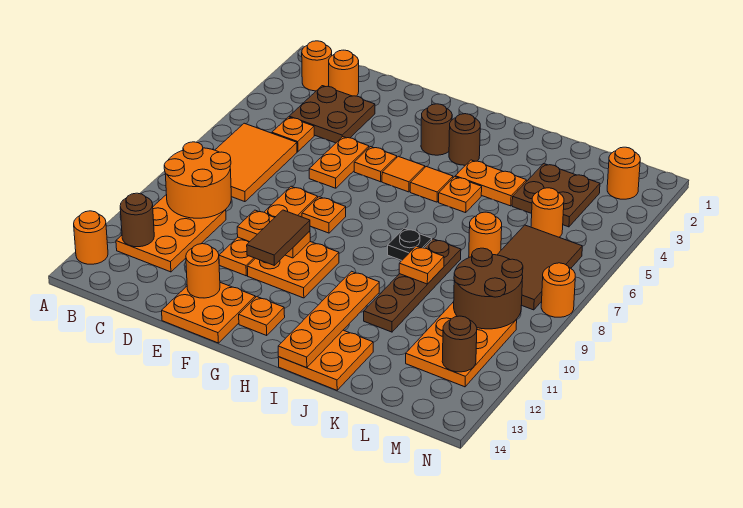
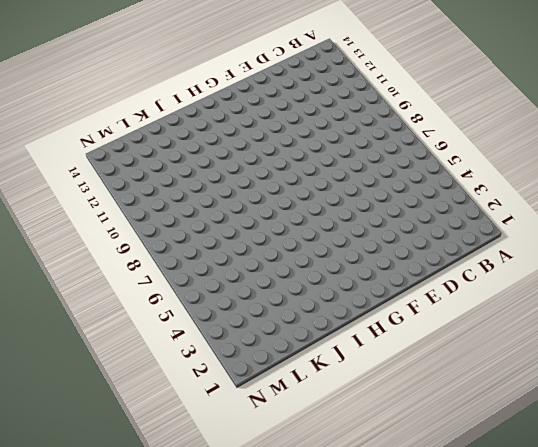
none -> orange 1x1 round brick [74,211,108,264]
none -> orange 1x1 round brick [302,41,332,91]
none -> orange 2x3 tile [215,123,297,202]
none -> orange 2x3 plate [116,195,226,272]

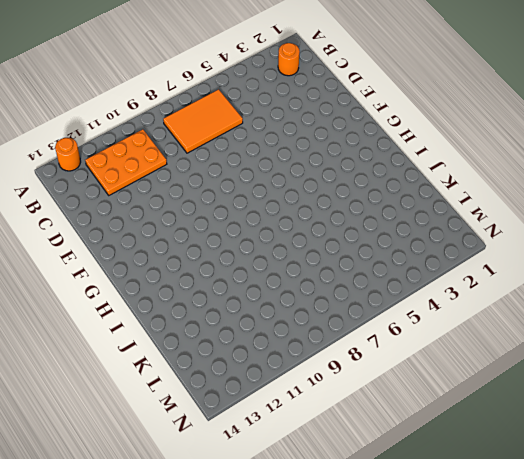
none -> orange 1x1 round brick [329,50,359,96]
none -> brown 2x2 plate [289,86,375,143]
none -> orange 1x1 plate [272,117,314,152]
none -> orange 1x2 plate [309,137,369,188]

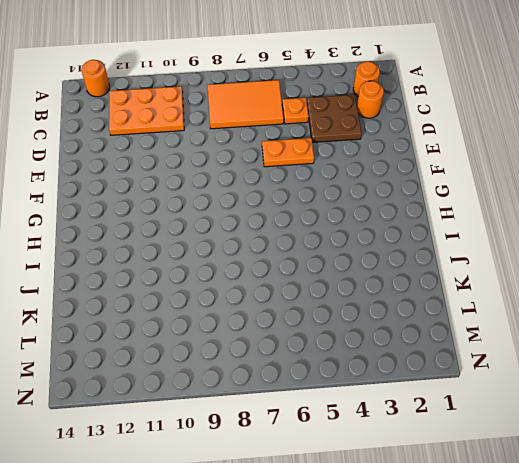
none -> orange 1x4 plate [219,186,318,276]
none -> orange 2x2 plate [162,282,255,343]
none -> orange 1x1 plate [354,147,397,182]
none -> orange 1x1 plate [302,197,346,233]

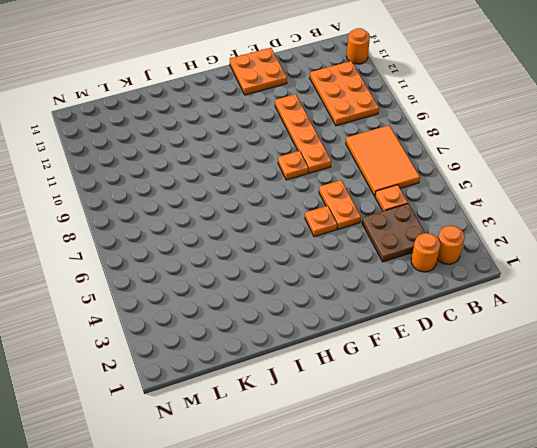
none -> orange 2x2 plate [247,242,339,298]
none -> brown 1x1 round brick [421,104,452,155]
none -> orange 1x1 tile [382,156,425,192]
none -> orange 1x1 plate [239,297,285,335]

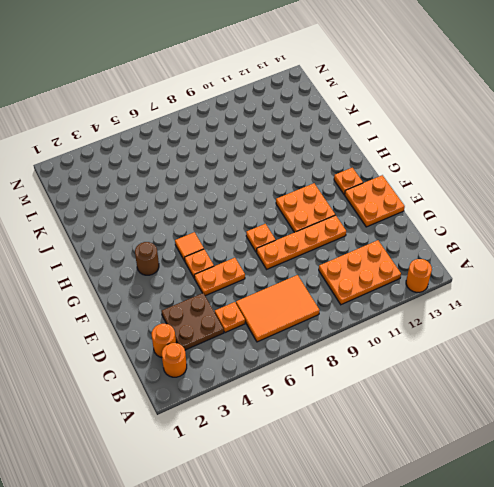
none -> brown 1x1 round brick [449,114,480,165]
none -> orange 1x1 tile [410,167,453,202]
none -> orange 1x2 plate [455,160,526,206]
none -> orange 1x1 plate [439,177,482,213]

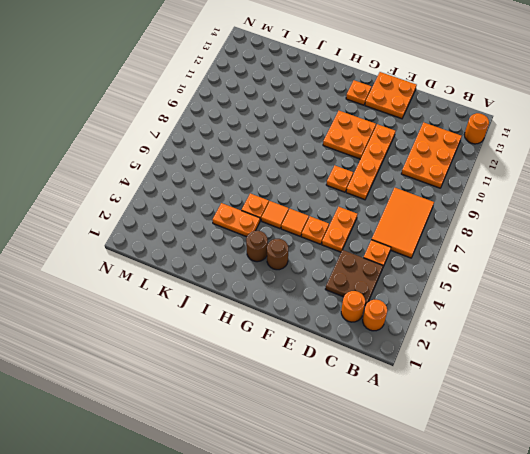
none -> black 1x1 plate [388,228,432,260]
none -> orange 2x2 plate [278,330,373,390]
none -> brown 1x4 plate [364,239,461,332]
none -> brown 2x2 plate [512,164,600,227]

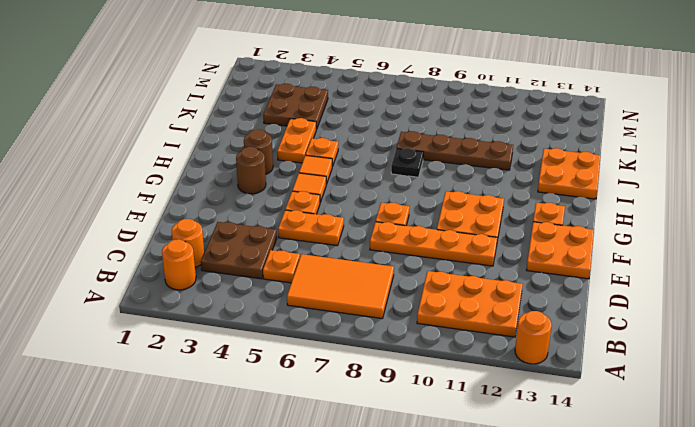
none -> orange 1x1 round brick [469,212,502,257]
none -> orange 1x1 round brick [531,188,564,237]
none -> brown 2x3 tile [497,225,582,310]
none -> orange 2x3 plate [406,302,517,387]

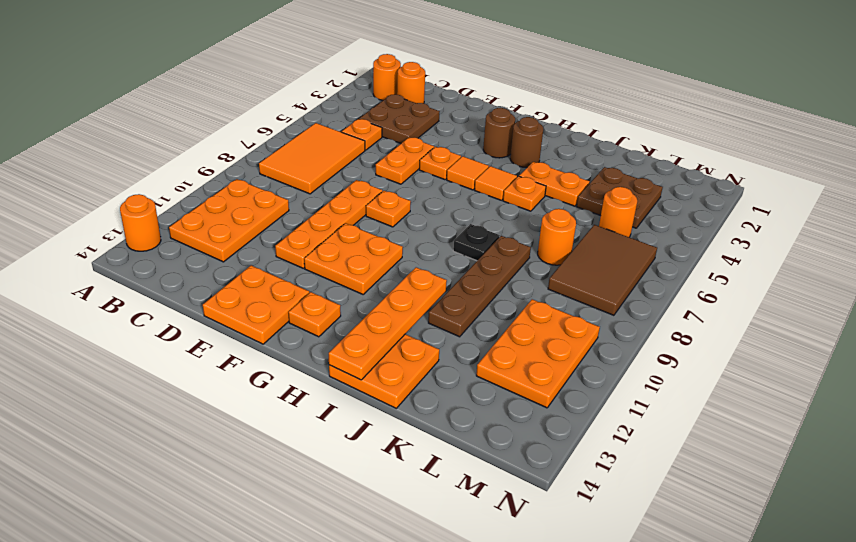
none -> orange 1x1 round brick [607,147,640,199]
none -> orange 1x1 round brick [541,263,575,317]
none -> orange 2x2 round brick [164,142,231,218]
none -> brown 1x1 round brick [120,193,154,247]

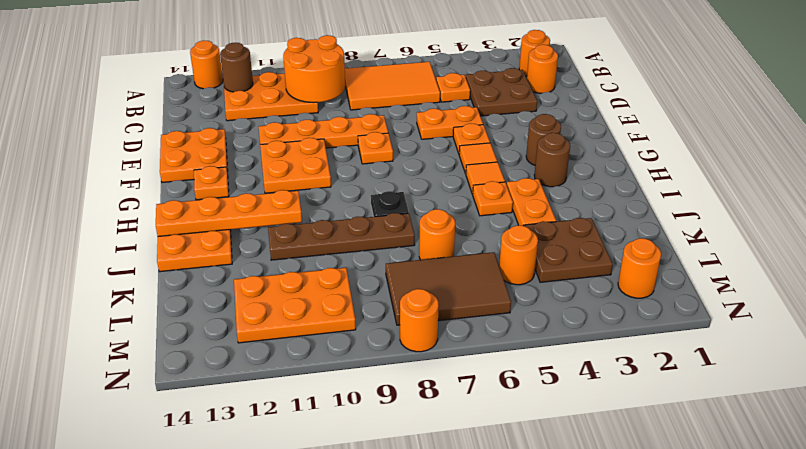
none -> orange 1x2 plate [237,210,310,258]
none -> orange 1x1 round brick [186,244,220,298]
none -> orange 1x1 plate [399,246,444,284]
none -> brown 2x2 round brick [454,248,523,329]

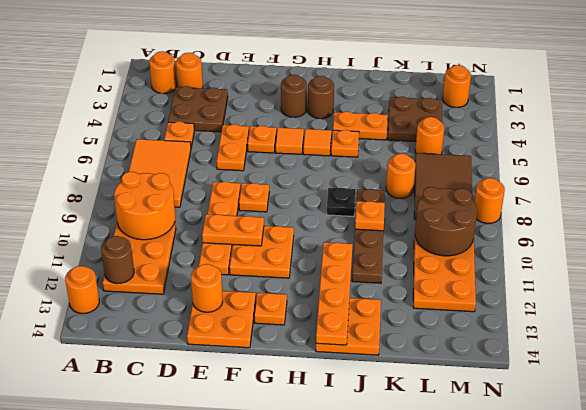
none -> brown 1x1 round brick [442,316,477,372]
none -> brown 1x2 tile [247,210,310,265]

